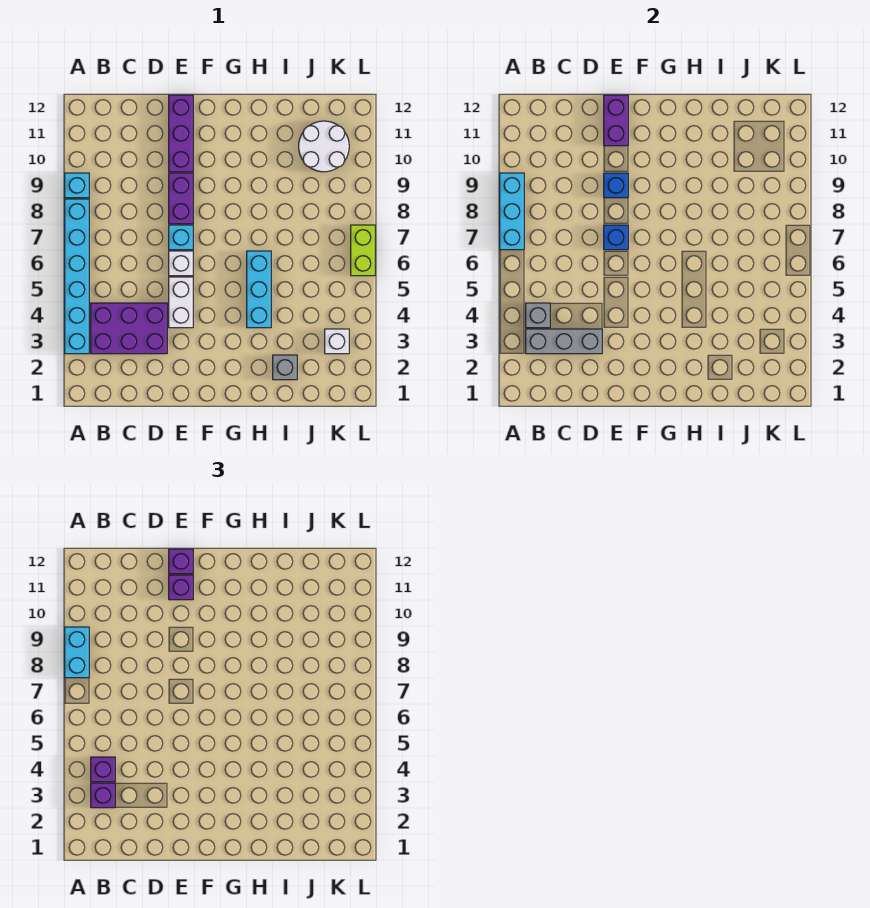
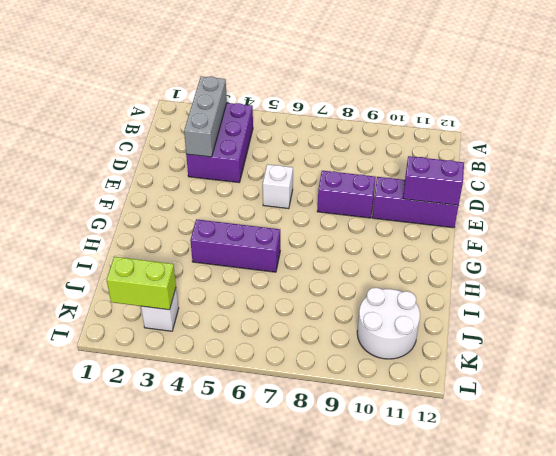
purple 1x3 brick [190,219,280,272] -> cyan 1x3 brick [247,251,271,328]
lime 1x2 brick [107,257,176,310] -> lime 1x2 brick moved to [351,225,375,276]
none -> cyan 1x6 brick [65,199,89,354]
none -> cyan 1x1 brick [65,173,89,198]
none -> white 1x2 brick [169,277,193,328]

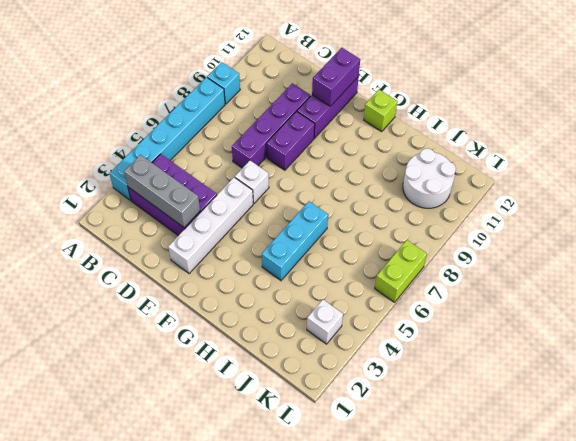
purple 1x4 brick [232,83,310,168] -> none
white 1x4 brick [168,177,253,274] -> white 1x2 brick [169,277,193,328]
lime 1x1 brick [364,90,397,132] -> none
none -> cyan 1x1 brick [169,225,193,250]
none -> grey 1x1 brick [273,355,297,380]
none -> cyan 1x3 brick [500,173,524,250]

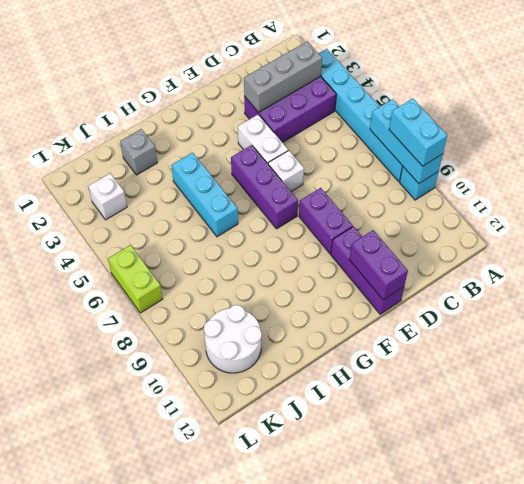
purple 1x3 brick [231,145,298,229] -> none
none -> cyan 1x1 brick [169,225,193,250]
none -> grey 1x1 brick [526,303,550,328]
none -> blue 1x1 brick [604,225,628,250]

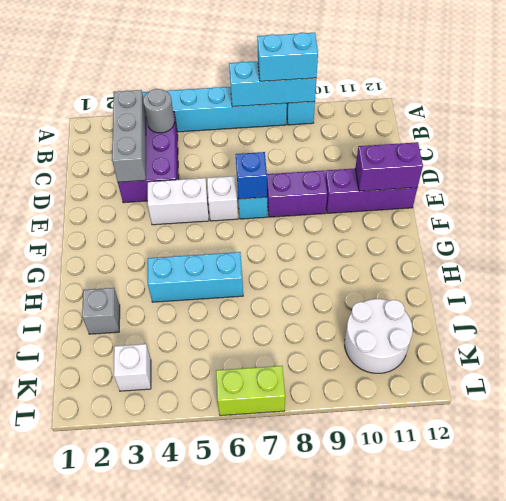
grey 1x1 round brick [143,89,175,133] -> grey 1x1 brick [526,303,550,328]
none -> blue 1x1 brick [604,173,628,198]
none -> purple 1x1 brick [91,783,115,808]
none -> purple 1x1 brick [91,757,115,782]

